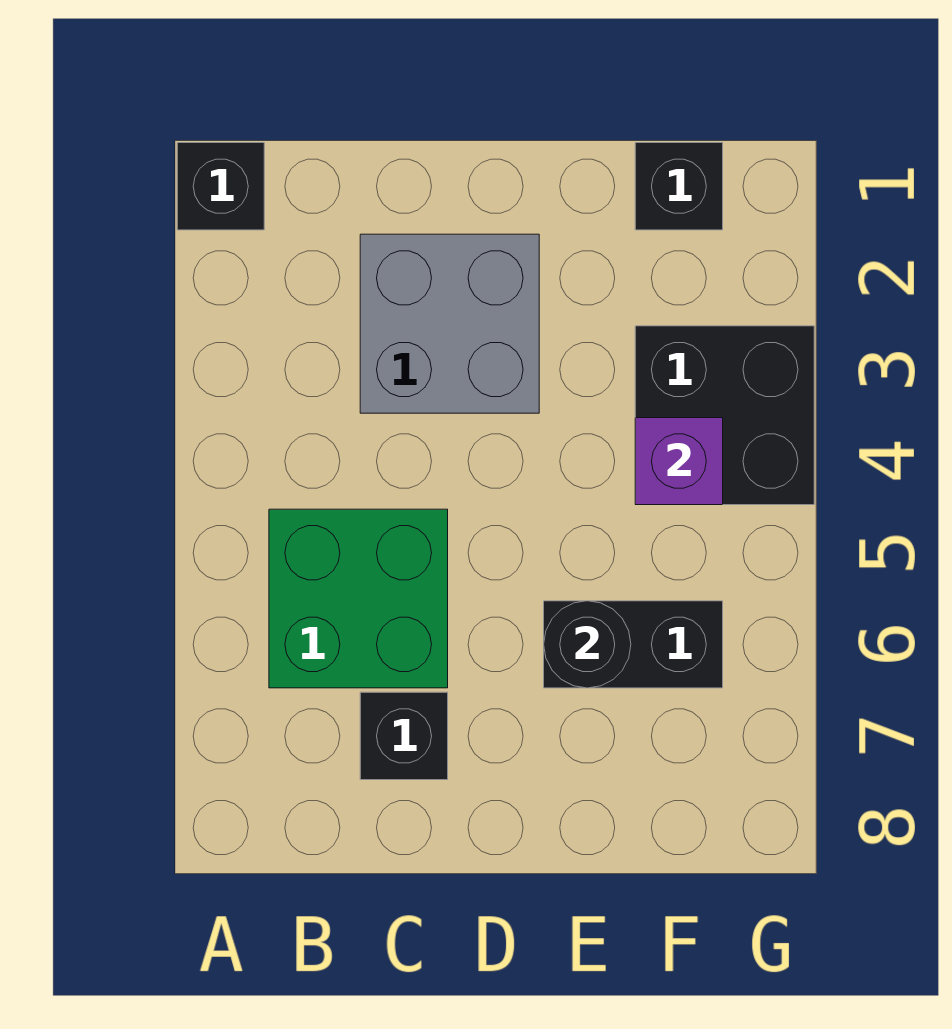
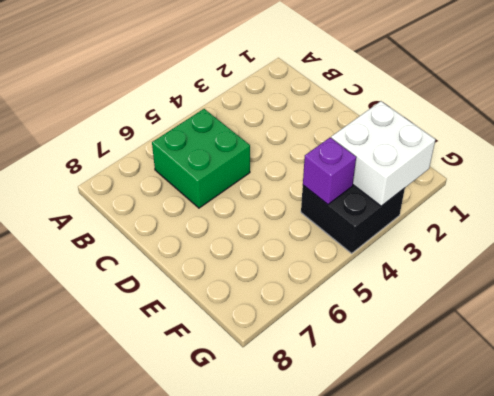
white 2x2 brick [331,101,435,206] -> none
none -> black 1x1 brick [177,143,264,230]
none -> grey 2x2 brick [360,234,539,413]

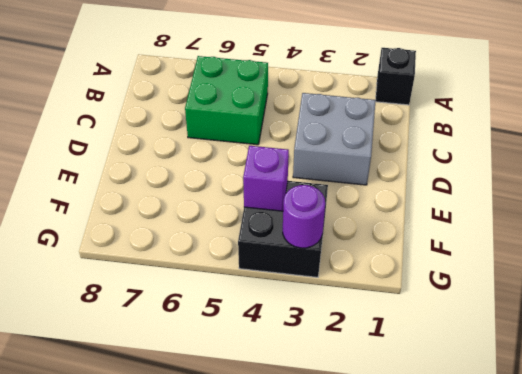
purple 1x1 round brick [283,185,325,248] -> none
none -> black 1x1 brick [360,692,448,780]
none -> black 1x2 brick [544,601,723,688]

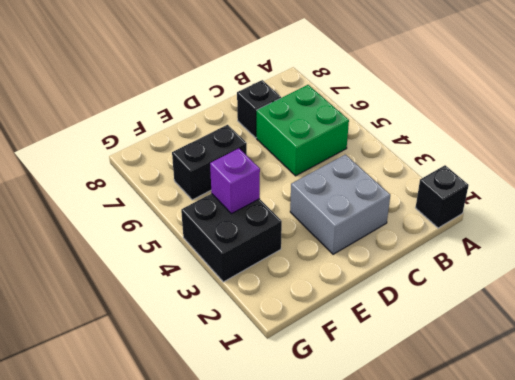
none -> black 1x1 brick [635,143,723,230]
none -> black 1x1 round brick [544,601,631,688]

